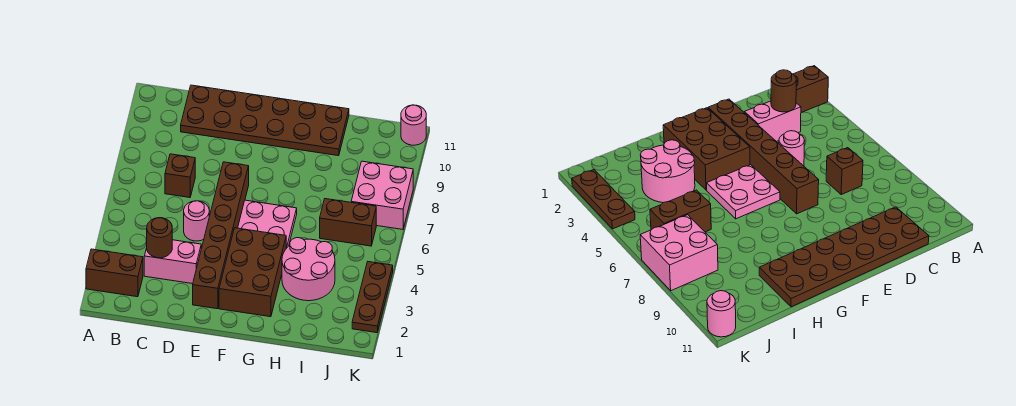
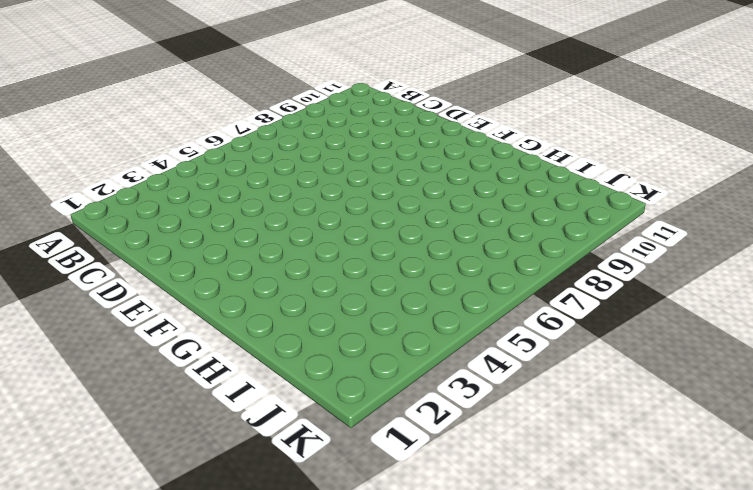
none -> brown 1x2 brick [86,249,143,297]
none -> pink 1x2 brick [144,240,201,284]
none -> brown 1x1 brick [165,154,195,198]

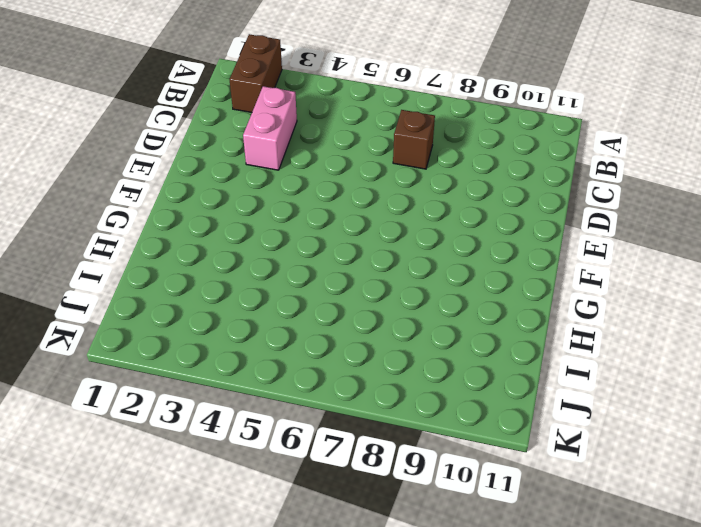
none -> brown 2x6 plate [181,85,349,156]
none -> pink 1x1 round brick [184,201,209,241]
none -> brown 1x6 brick [193,162,249,309]

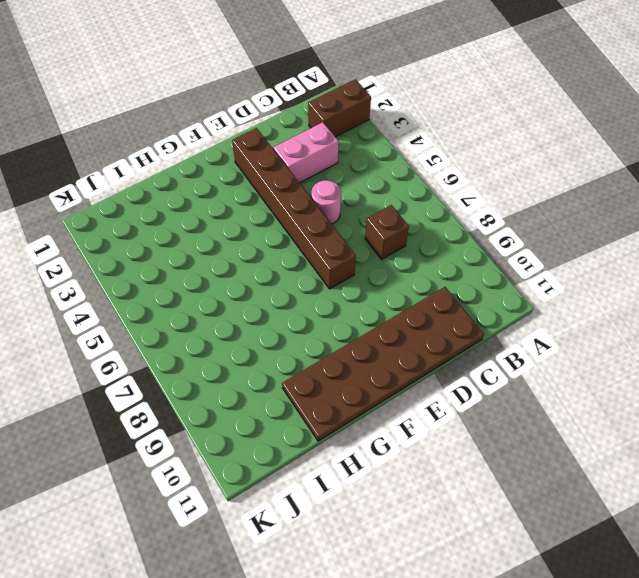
none -> brown 2x3 brick [219,228,286,317]
none -> pink 2x2 plate [238,200,297,248]
none -> pink 2x2 round brick [282,238,335,301]

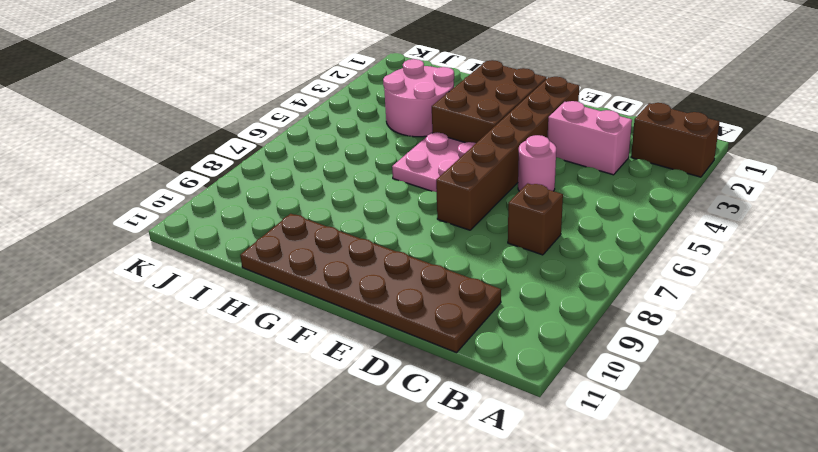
none -> brown 1x2 brick [320,199,376,246]
none -> pink 2x2 brick [351,161,413,229]
none -> brown 1x3 plate [352,262,393,333]

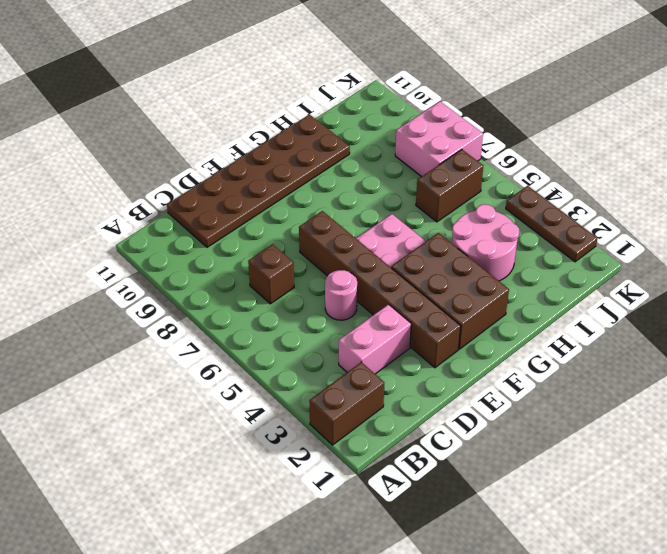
none -> pink 1x1 round brick [401,105,426,145]
none -> brown 1x1 round brick [147,218,172,258]

